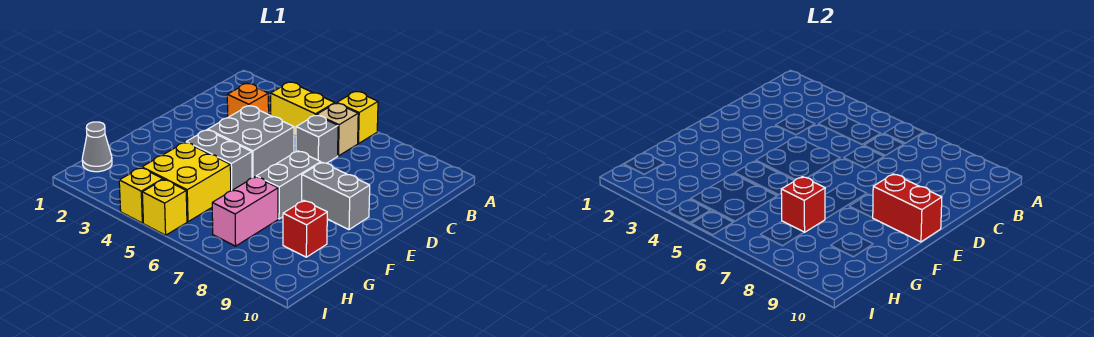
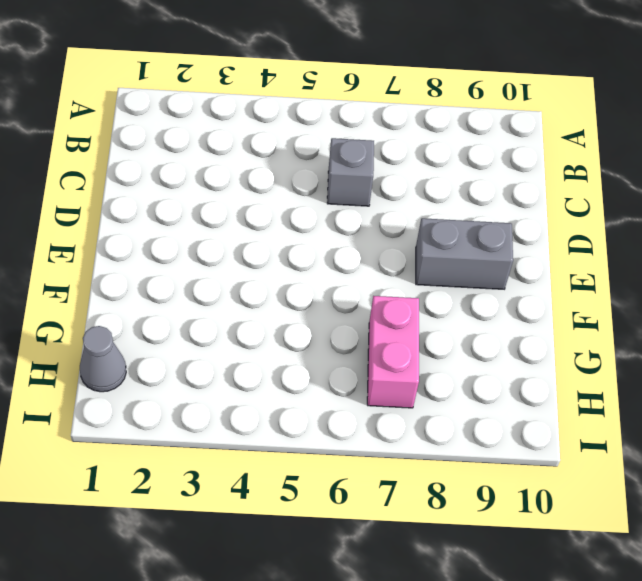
none -> yellow 1x1 brick [337,92,378,144]
none -> yellow 1x2 brick [271,82,335,136]
none -> tan 1x1 brick [317,103,358,156]

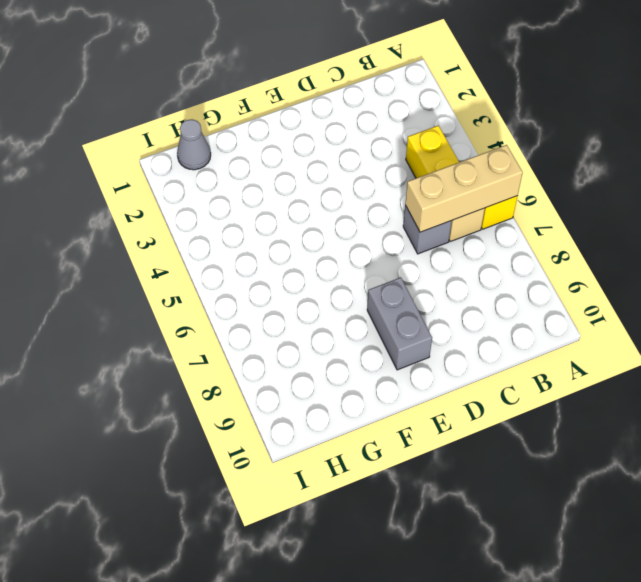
tan 1x3 brick [405,145,523,232] -> none
none -> orange 1x1 brick [227,84,269,117]
none -> grey 2x2 brick [208,106,294,178]
none -> grey 1x2 brick [256,151,321,219]

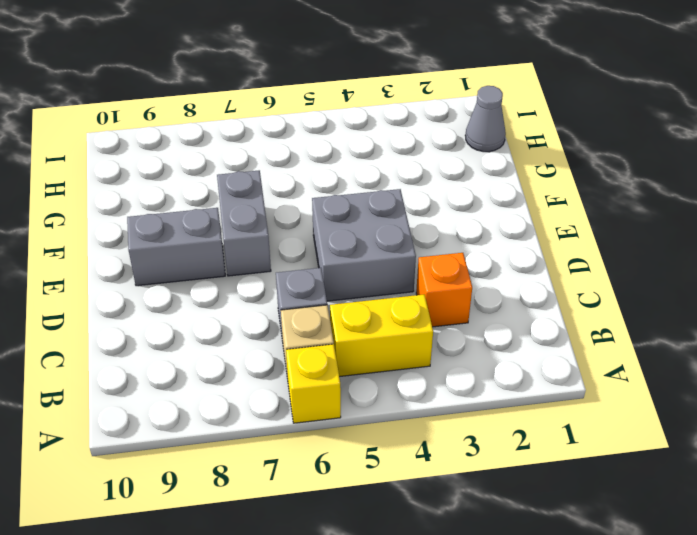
none -> grey 1x2 brick [186,130,252,191]
none -> yellow 2x2 brick [142,142,231,222]
none -> pink 1x2 brick [212,177,278,246]

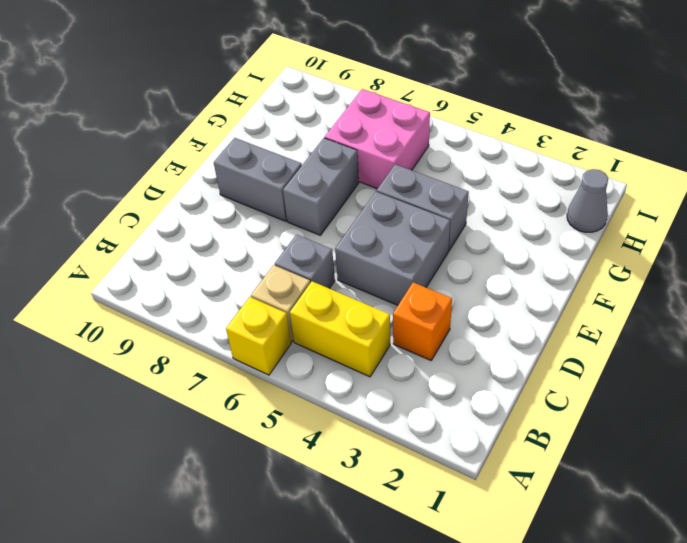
pink 2x2 brick [325,89,430,189] -> pink 1x2 brick [212,177,278,246]
none -> yellow 2x2 brick [142,142,231,222]
none -> red 1x1 brick [283,200,327,257]
none -> yellow 1x1 brick [119,168,163,223]

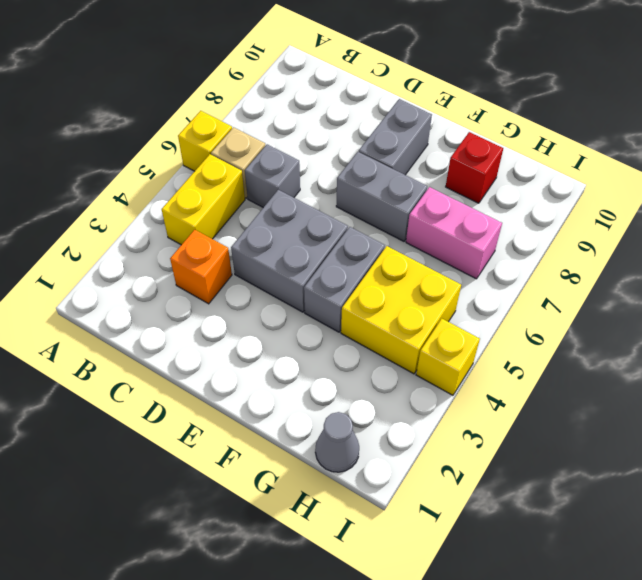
none -> yellow 1x1 brick [142,179,187,235]
none -> red 1x2 brick [873,174,942,242]
none -> red 1x1 brick [781,177,825,232]

